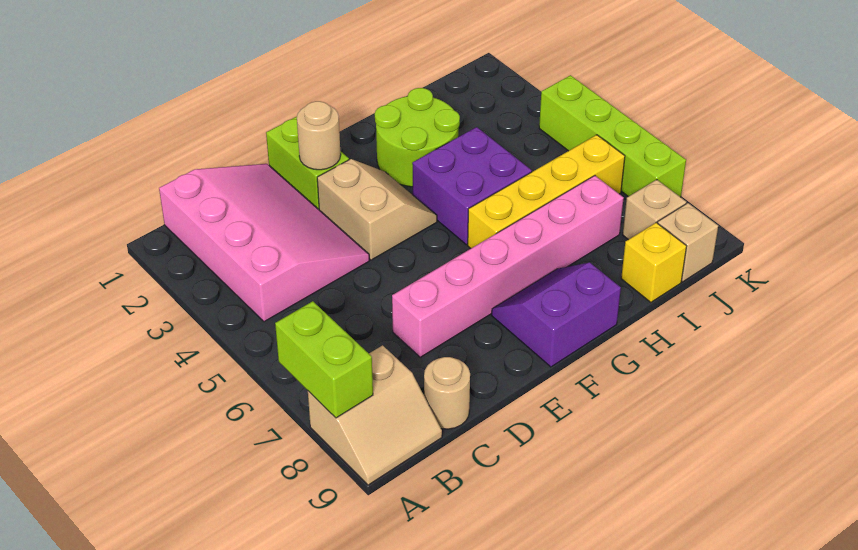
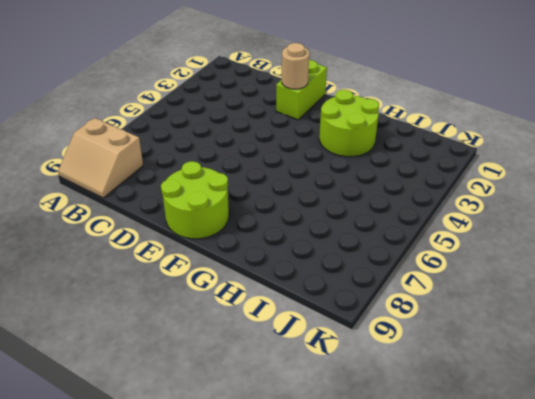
lime 2x2 round brick [161,161,229,239] -> purple 2x2 slope [492,263,621,367]
none -> pink 3x4 slope [159,164,369,322]
none -> tan 1x1 round brick [424,357,470,429]
none -> pink 1x6 brick [392,176,624,357]

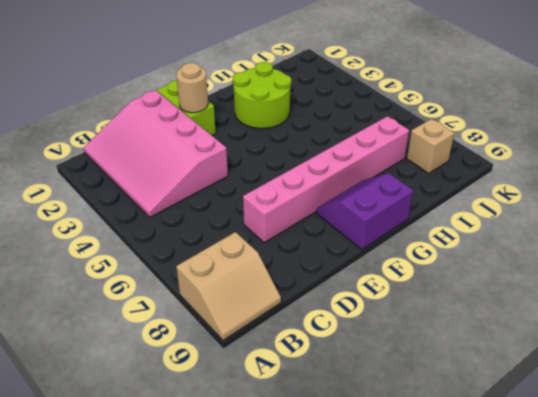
pink 3x4 slope [84,90,228,217] -> pink 3x4 slope turned to [159,164,369,322]
none -> tan 1x1 round brick [424,357,470,429]
none -> tan 2x2 slope [317,159,437,260]
none -> purple 2x2 brick [412,127,532,245]

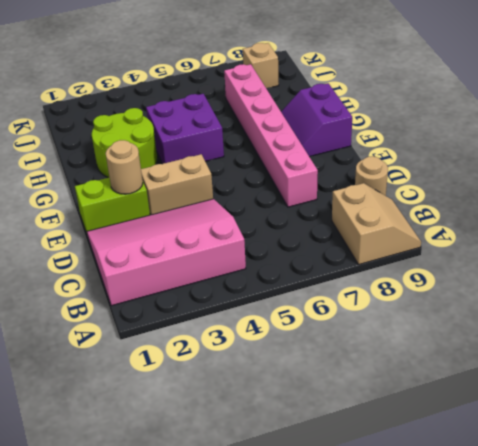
none -> yellow 1x4 brick [468,135,625,248]
none -> yellow 1x1 brick [621,223,687,302]
none -> tan 1x1 brick [658,203,718,282]

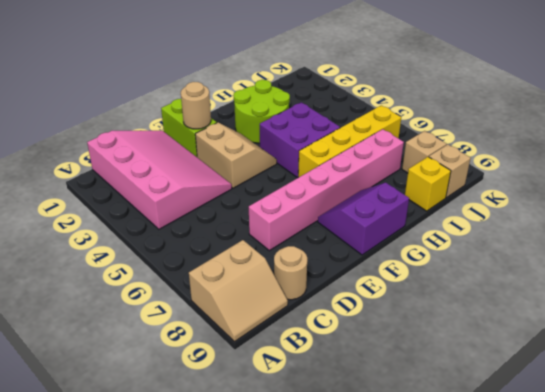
none -> lime 1x4 brick [539,75,686,197]
none -> lime 1x2 brick [275,301,373,418]

